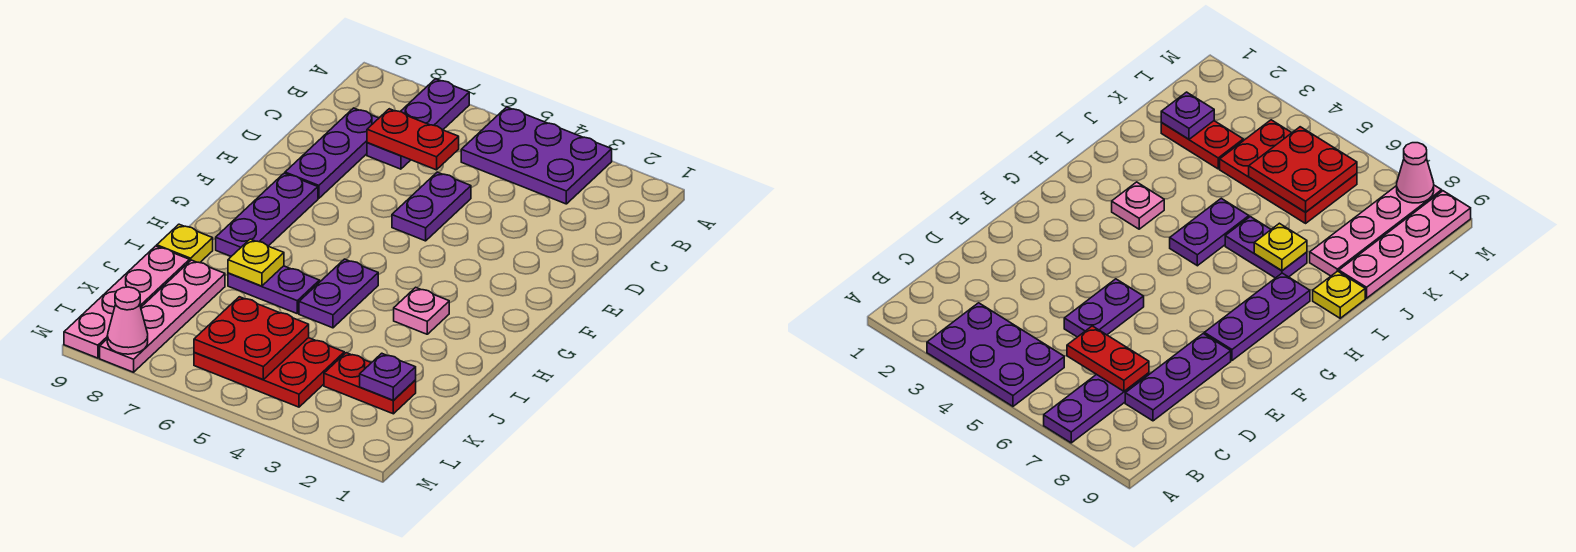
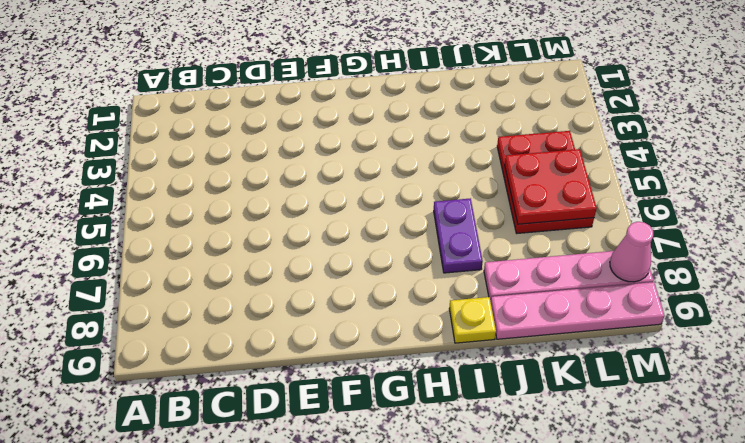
none -> purple 2x3 plate [461,107,612,204]
none -> purple 1x3 plate [367,79,469,169]
none -> purple 1x3 plate [285,108,379,198]

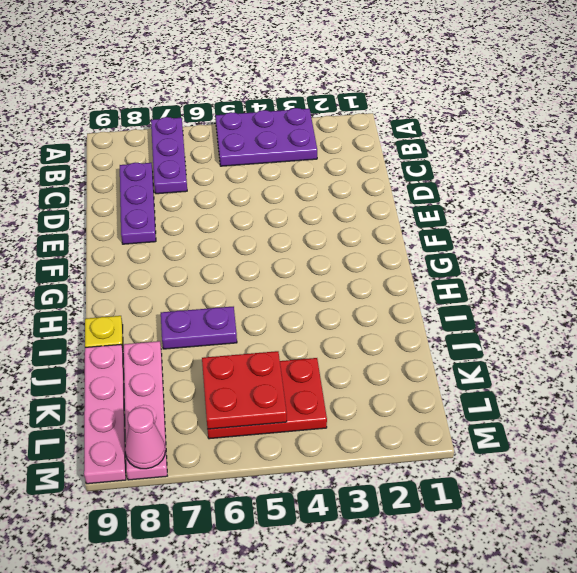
none -> purple 1x2 plate [392,172,471,241]
none -> purple 1x3 plate [216,173,318,256]
none -> pink 1x1 plate [394,287,449,334]

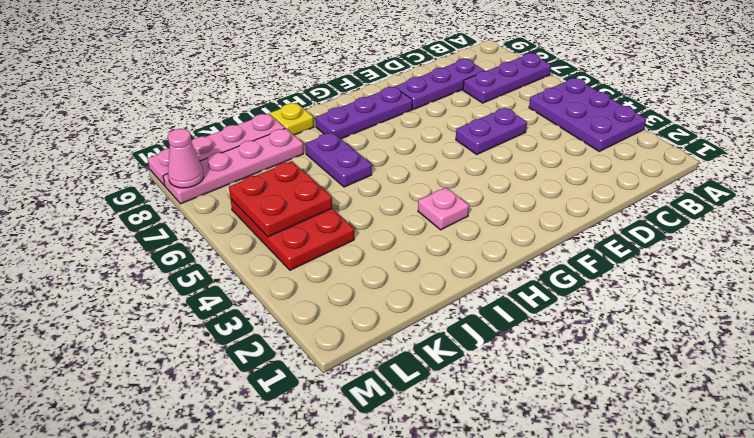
none -> purple 1x2 plate [299,259,378,328]
none -> red 1x2 plate [324,353,416,414]
none -> red 1x2 plate [367,109,459,170]

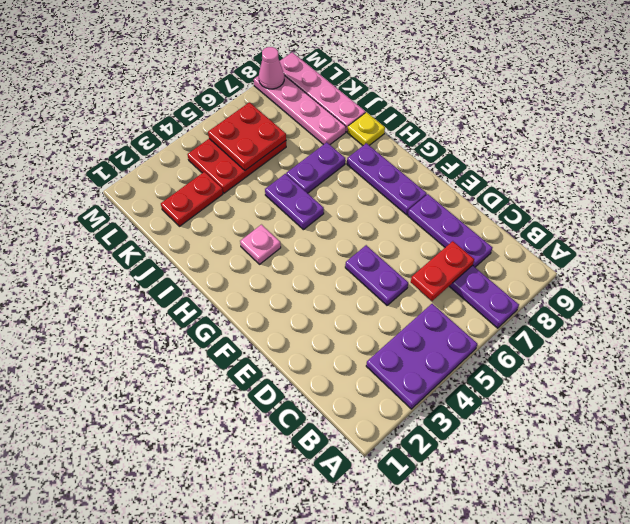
none -> yellow 1x1 plate [228,239,284,286]
none -> purple 1x1 plate [360,353,416,400]

